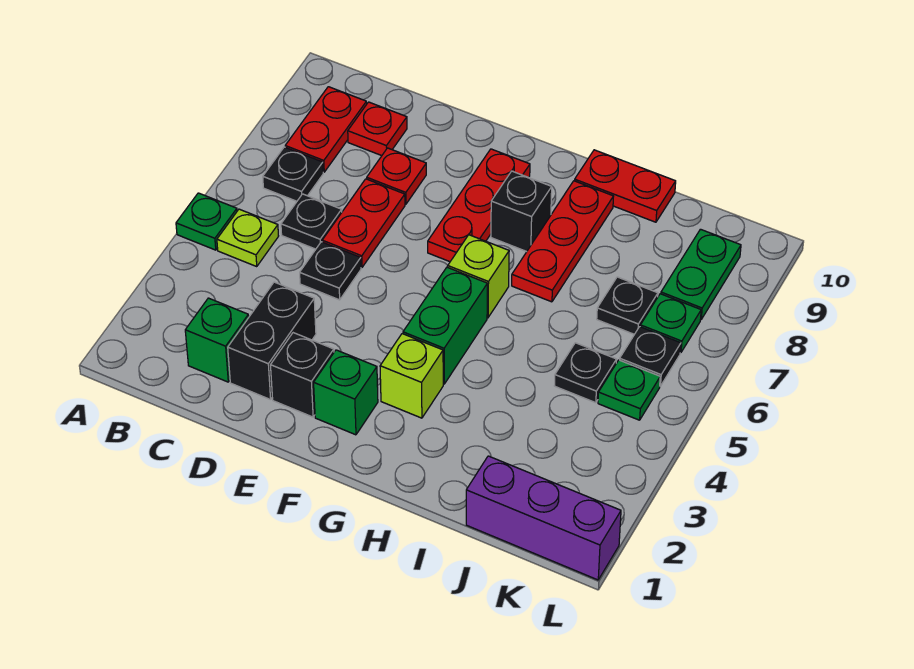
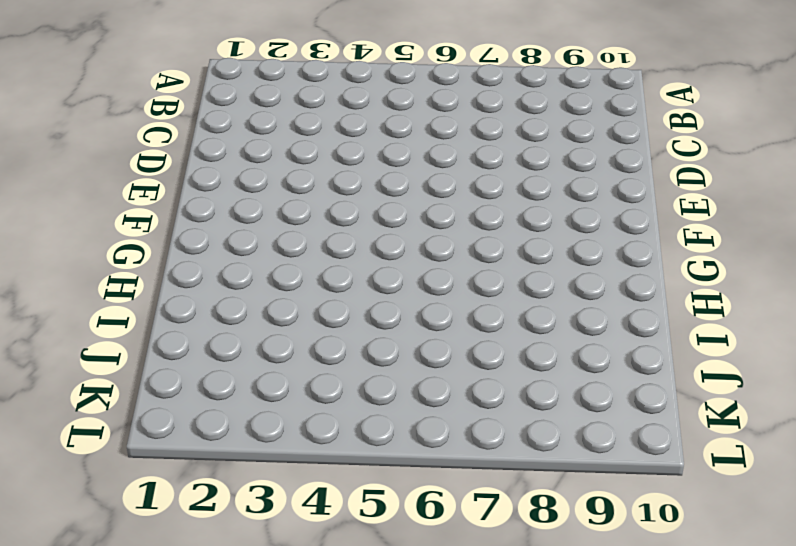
none -> green 1x1 plate [176,193,237,250]
none -> lime 1x1 plate [217,209,278,266]
none -> black 1x1 plate [263,147,323,201]

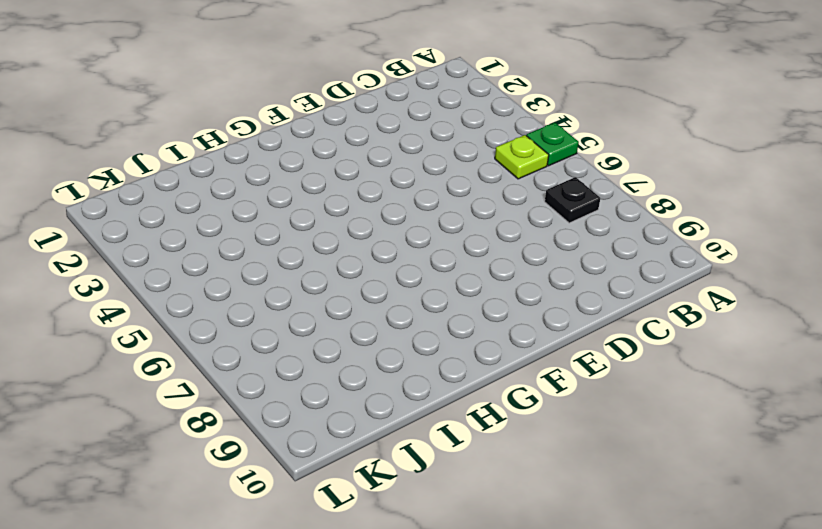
none -> red 1x2 plate [285,87,367,172]
none -> green 1x1 brick [185,298,249,382]
none -> black 1x1 plate [281,194,342,249]

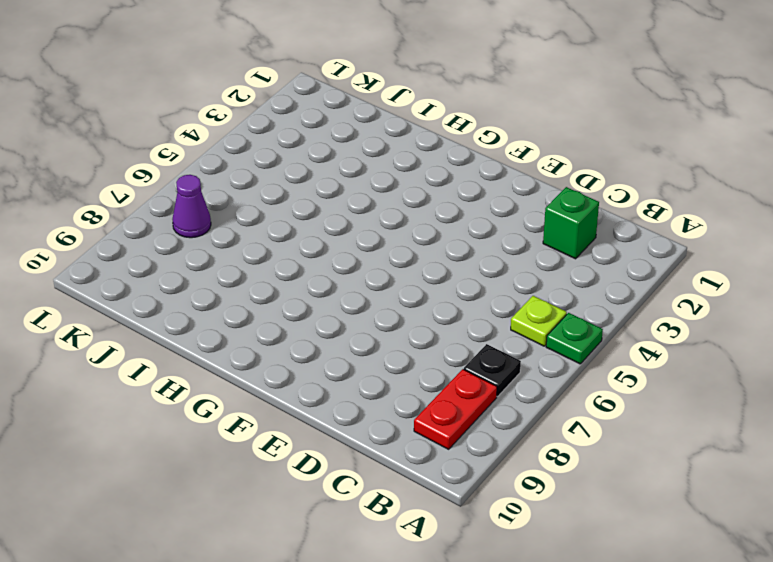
purple 1x1 cone [172,175,211,238] -> green 1x1 plate [640,294,701,353]
none -> black 1x1 plate [281,194,342,249]
none -> red 1x1 plate [348,102,407,156]
none -> black 1x2 brick [228,282,316,400]

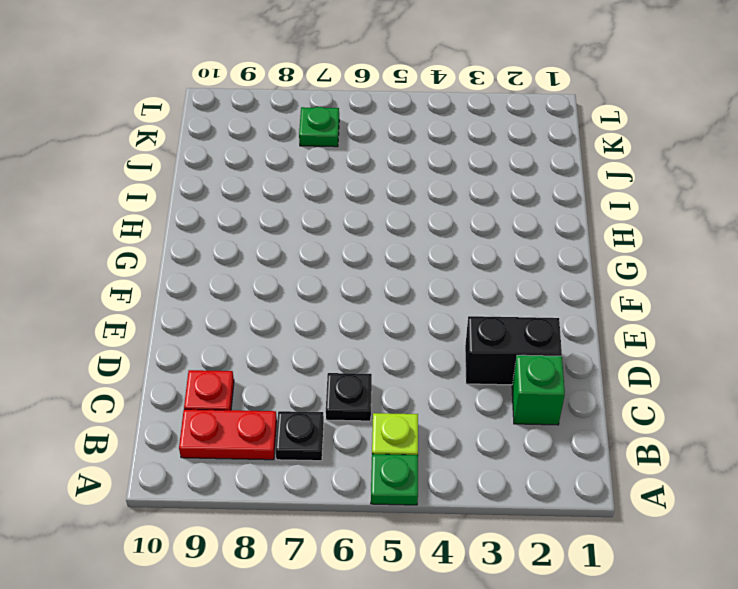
none -> black 1x1 plate [300,242,361,300]
none -> red 1x2 plate [322,179,405,267]
none -> red 1x1 plate [367,148,426,204]

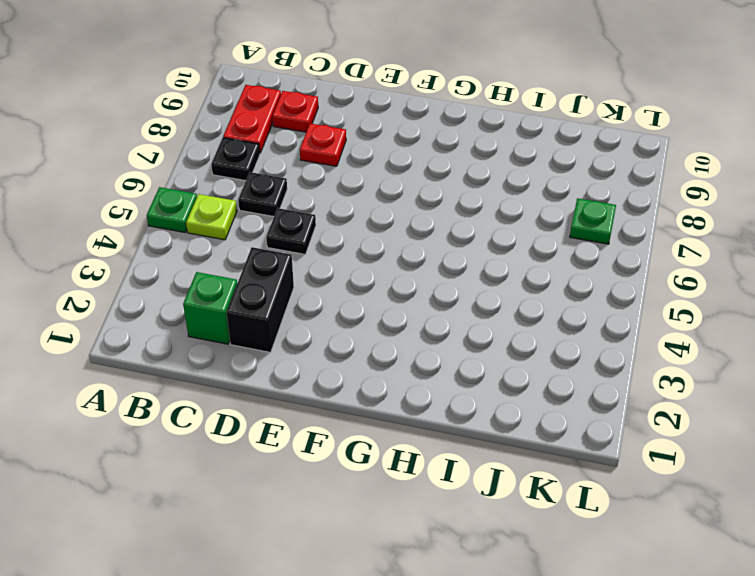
none -> red 1x2 plate [322,179,405,267]
none -> black 1x1 brick [271,333,334,417]
none -> green 1x1 brick [314,350,378,435]

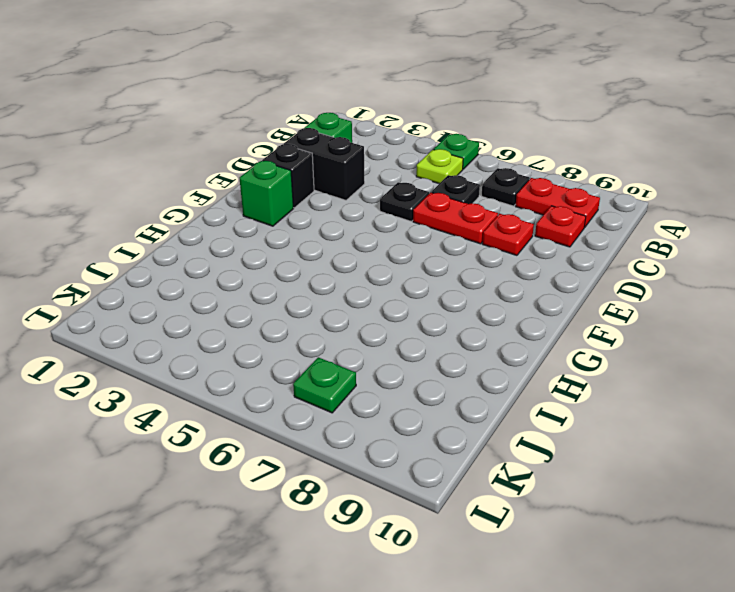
none -> red 1x3 plate [428,149,530,262]
none -> lime 1x1 brick [380,334,443,418]
none -> green 1x2 brick [403,267,487,384]

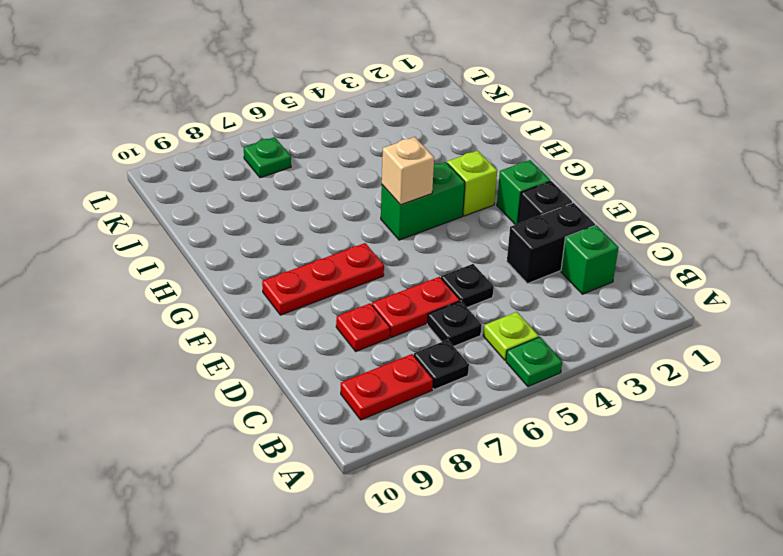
tan 1x1 brick [382,137,434,205] -> none
none -> red 1x1 plate [348,102,407,156]
none -> lime 1x1 brick [448,235,509,318]
none -> black 1x1 brick [491,171,552,252]

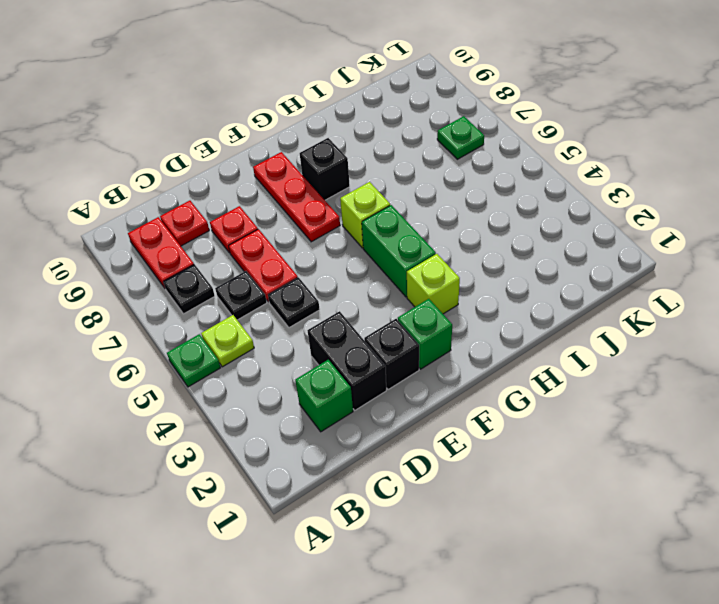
none -> red 1x3 plate [512,181,614,302]
none -> red 1x2 plate [575,150,676,222]
none -> purple 1x3 brick [466,456,621,580]

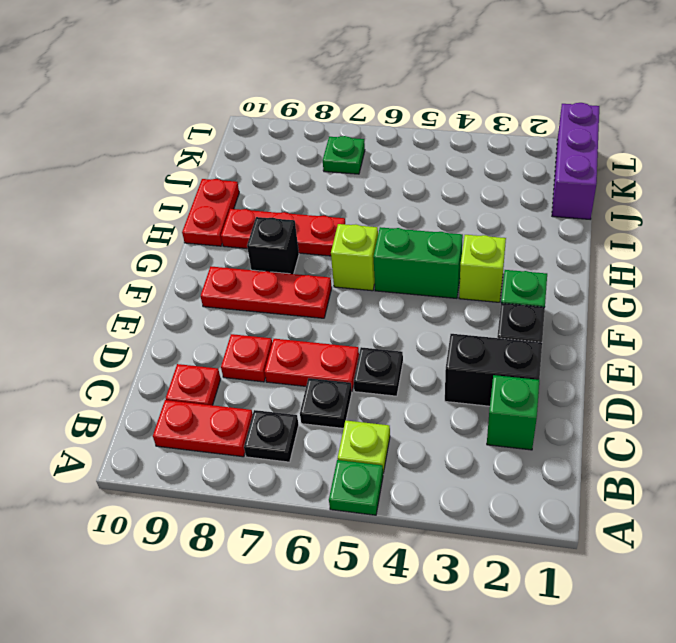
none -> black 1x1 plate [554,343,616,403]
none -> black 1x1 plate [597,277,658,334]
none -> green 1x1 plate [598,360,660,420]

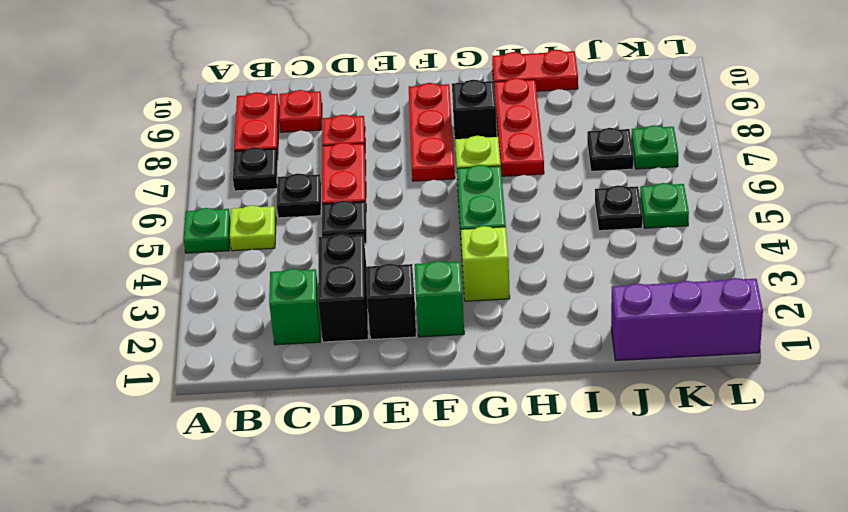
none -> black 1x1 plate [620,327,681,386]
none -> green 1x2 plate [661,229,741,319]

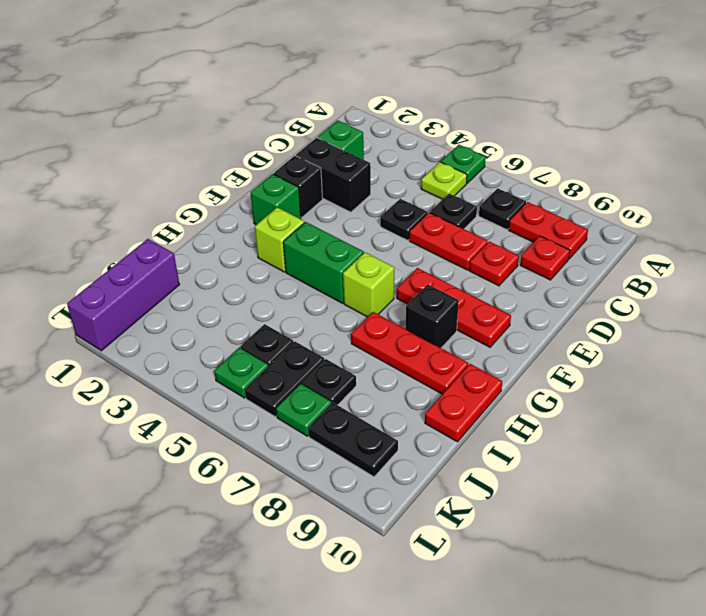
black 1x2 plate [245,341,324,417] -> black 1x1 plate [620,327,681,386]
black 1x2 plate [308,403,398,477] -> green 1x2 plate [661,229,741,319]

